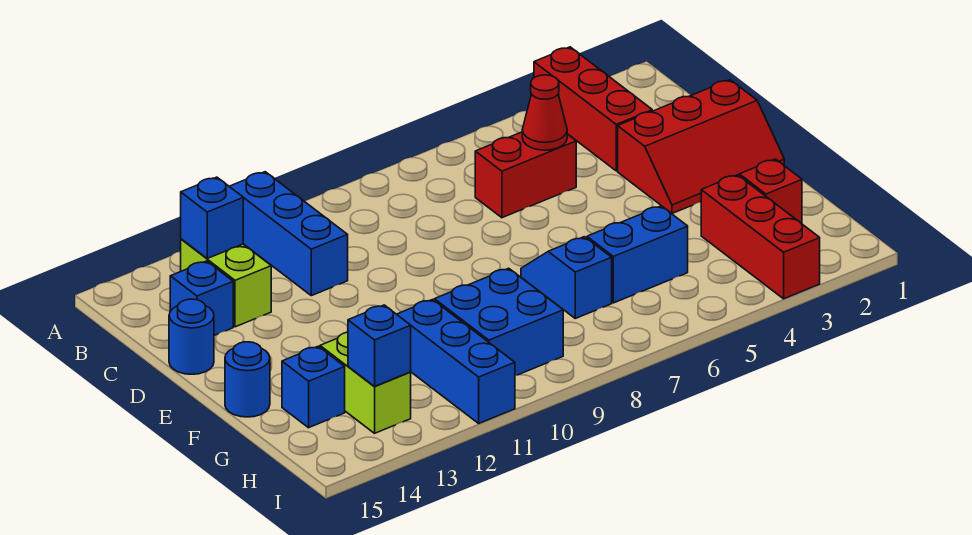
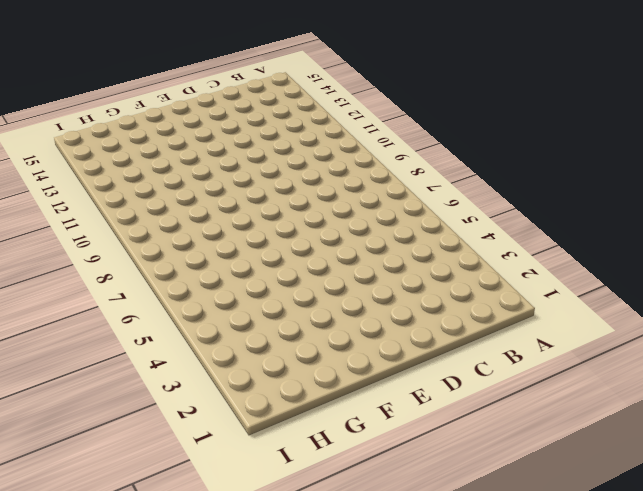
none -> red 1x3 brick [534,47,652,171]
none -> blue 1x3 brick [229,172,348,296]
none -> lime 1x2 brick [181,239,271,327]

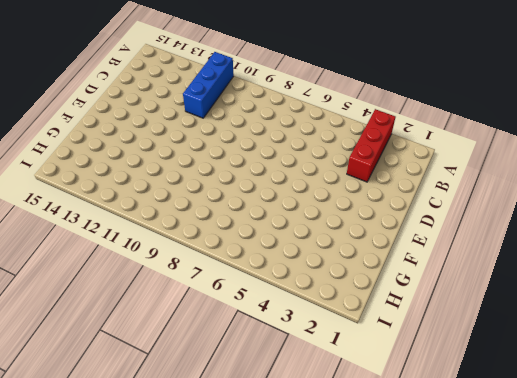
none -> lime 1x2 brick [181,239,271,327]
none -> red 1x2 brick [475,132,576,218]
none -> blue 1x1 brick [170,261,233,335]

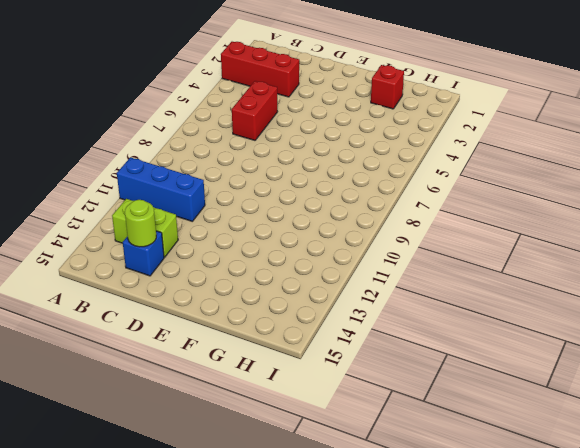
lime 1x1 round brick [125,200,156,247] -> none
none -> red 2x3 slope [618,80,784,213]
none -> blue 1x1 round brick [169,299,214,374]
none -> blue 1x2 slope [521,237,612,318]

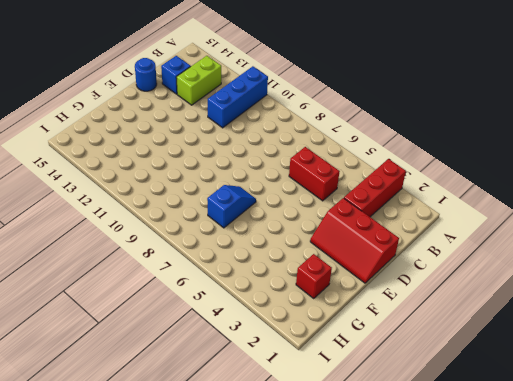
none -> blue 1x1 round brick [225,342,270,417]
none -> red 1x3 brick [701,175,820,299]
none -> blue 1x2 brick [587,206,688,303]

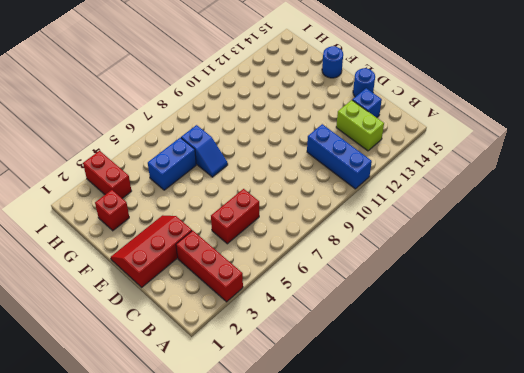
red 1x2 brick [83,151,131,198] -> red 1x3 brick [701,175,820,299]
none -> blue 2x2 brick [434,268,563,376]
none -> blue 1x3 brick [397,300,515,423]
none -> lime 1x2 brick [320,332,411,433]

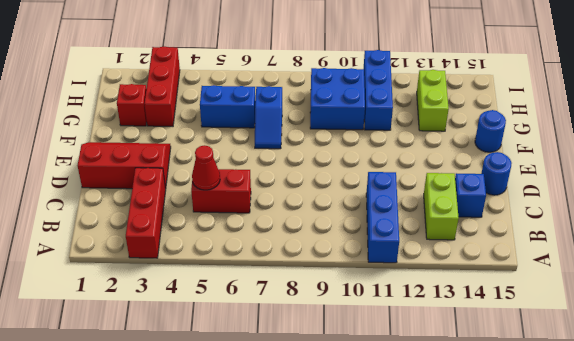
none -> blue 1x1 brick [282,346,345,428]
none -> blue 1x1 brick [181,177,243,258]
none -> blue 1x1 brick [348,305,411,386]

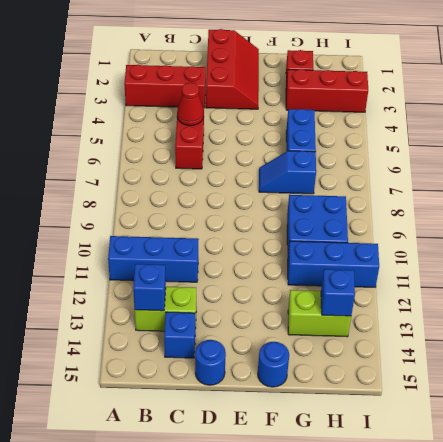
none -> blue 1x1 brick [282,346,345,428]

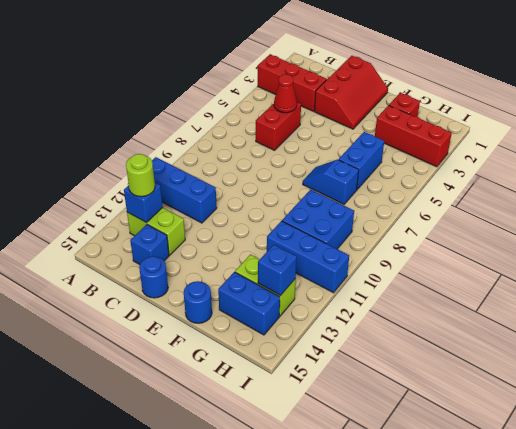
lime 1x1 round brick [126,154,155,197] -> none
blue 1x2 brick [218,272,280,335] -> blue 1x1 brick [282,346,345,428]

